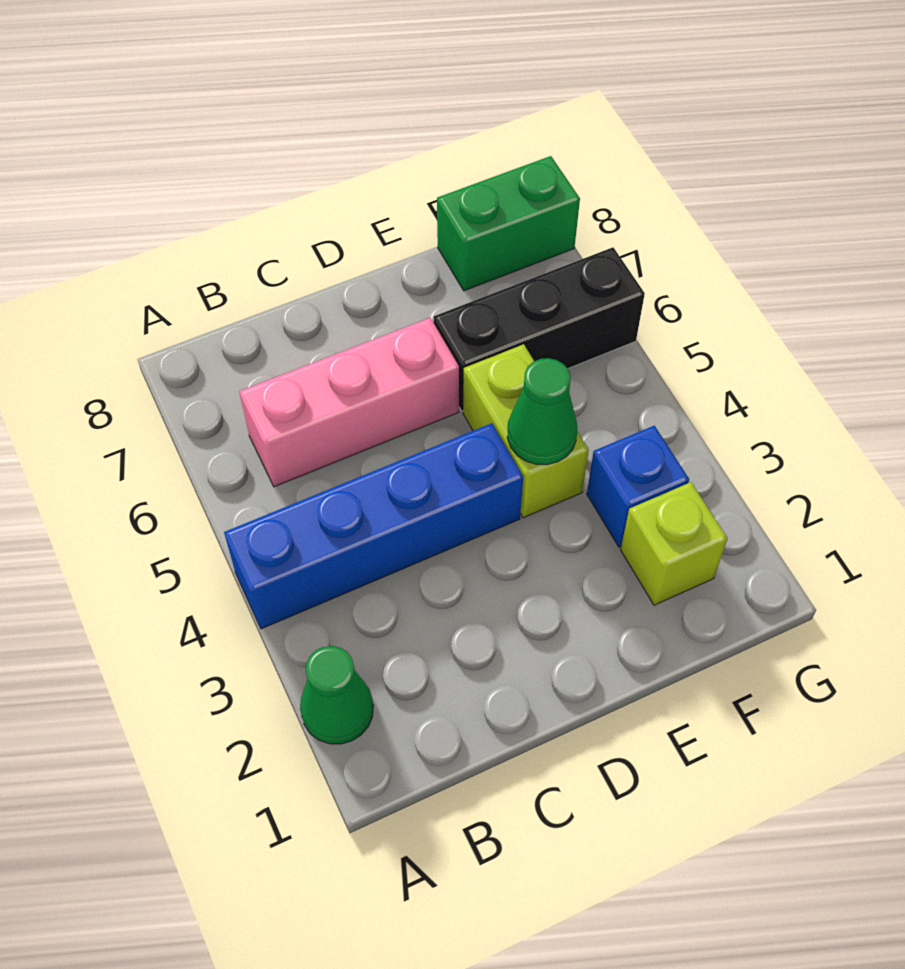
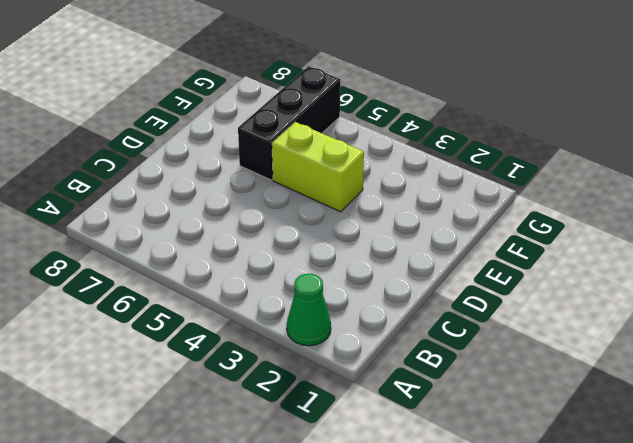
none -> blue 1x4 brick [224,423,523,629]
none -> pink 1x3 brick [239,318,459,487]

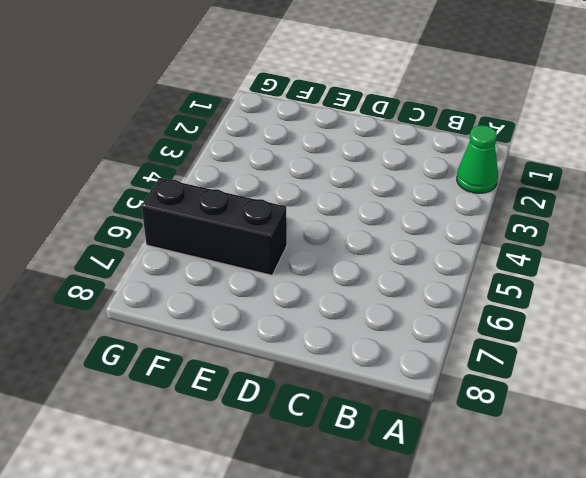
none -> blue 1x4 brick [224,423,523,629]
none -> pink 1x3 brick [239,318,459,487]

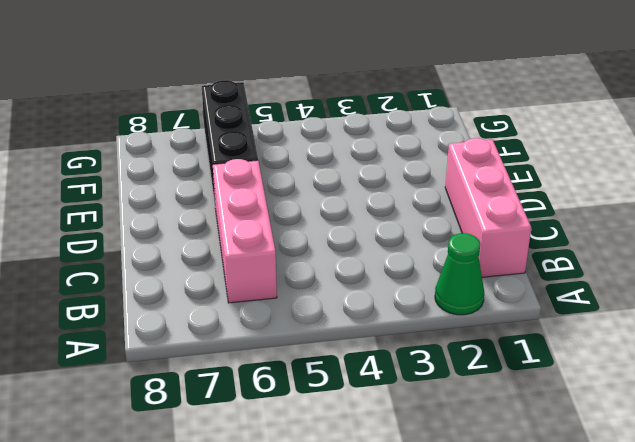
pink 1x3 brick [445,138,531,277] -> none
none -> blue 1x4 brick [224,423,523,629]
none -> lime 1x2 brick [463,344,589,518]

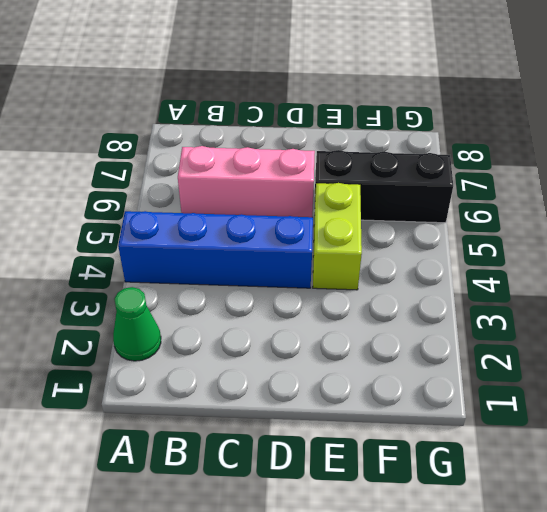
none -> lime 1x1 brick [621,482,728,605]
none -> blue 1x1 brick [587,426,689,547]

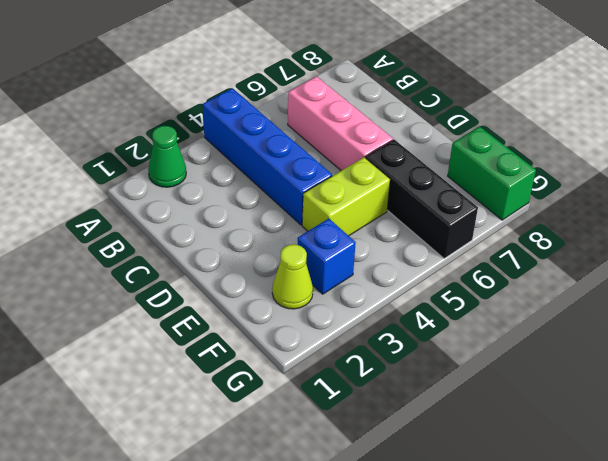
lime 1x1 cone [272,244,313,309] -> lime 1x1 brick [621,482,728,605]
none -> green 1x1 cone [507,358,577,465]

